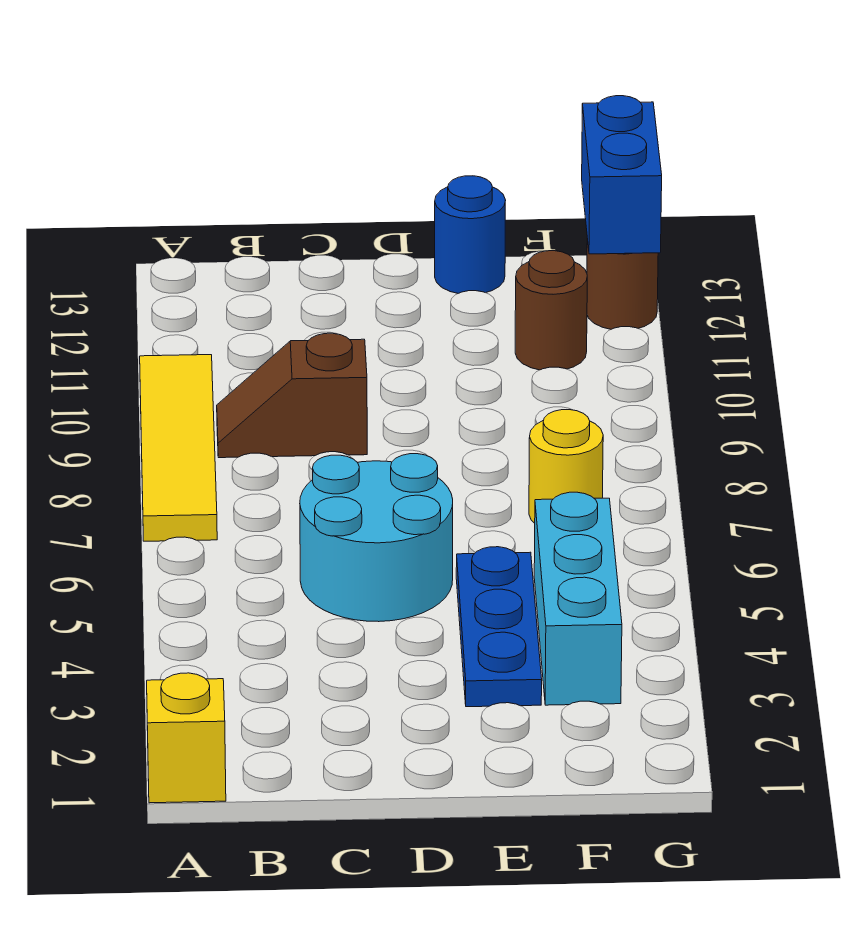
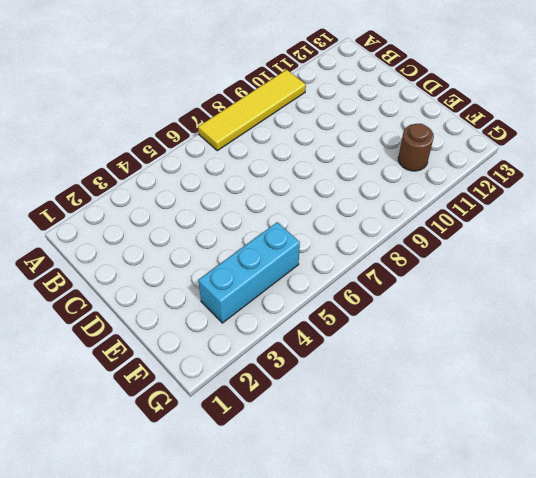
none -> yellow 1x1 brick [147,673,226,803]
none -> brown 1x2 slope [217,333,367,458]

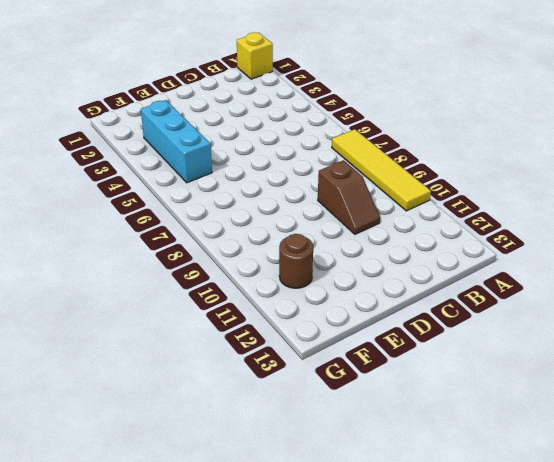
brown 1x2 slope [318,160,380,234] -> brown 1x2 slope turned to [217,333,367,458]
none -> cyan 2x2 round brick [300,454,453,622]
none -> blue 1x3 plate [456,547,542,707]

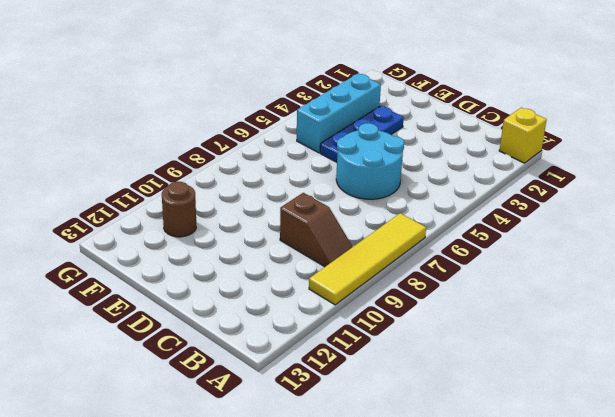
none -> blue 1x1 round brick [435,176,506,293]
none -> yellow 1x1 round brick [529,410,603,523]

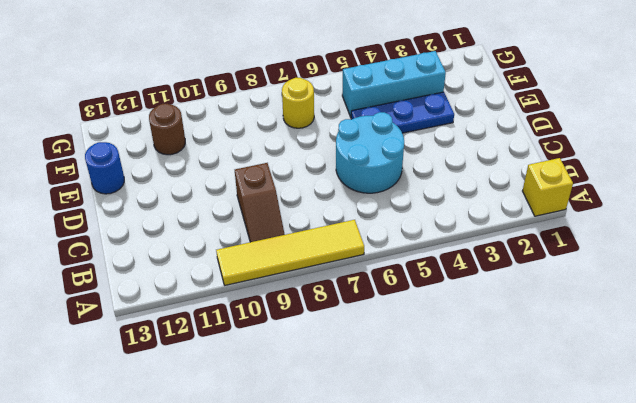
none -> brown 1x1 round brick [587,239,658,329]
none -> blue 1x2 brick [582,96,662,254]

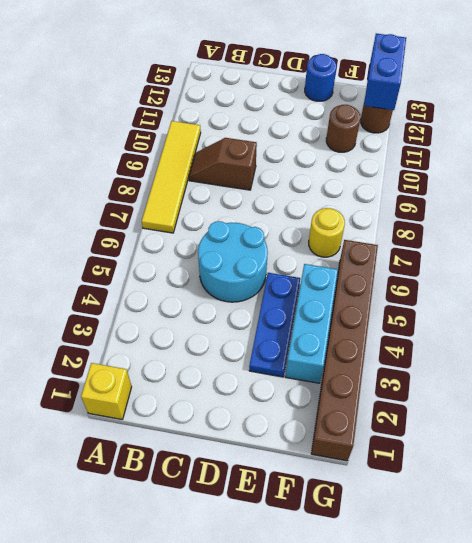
brown 1x6 brick [311,240,378,461] -> none

